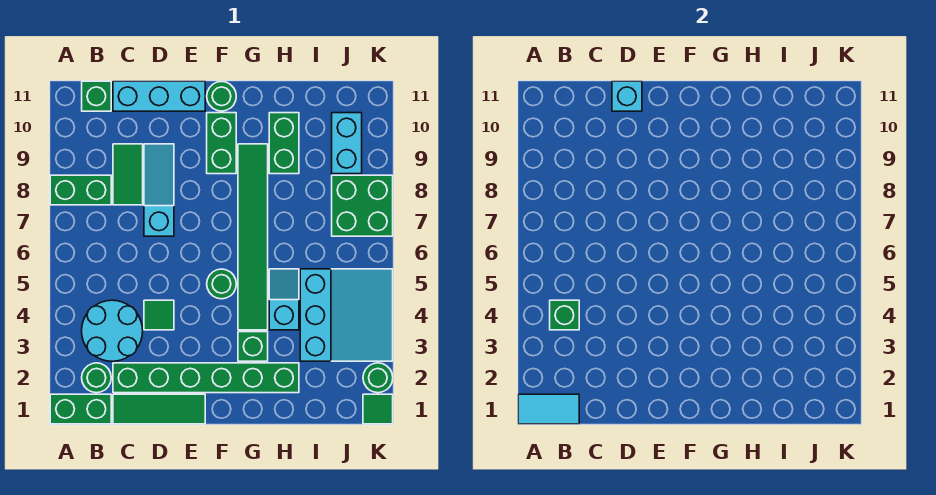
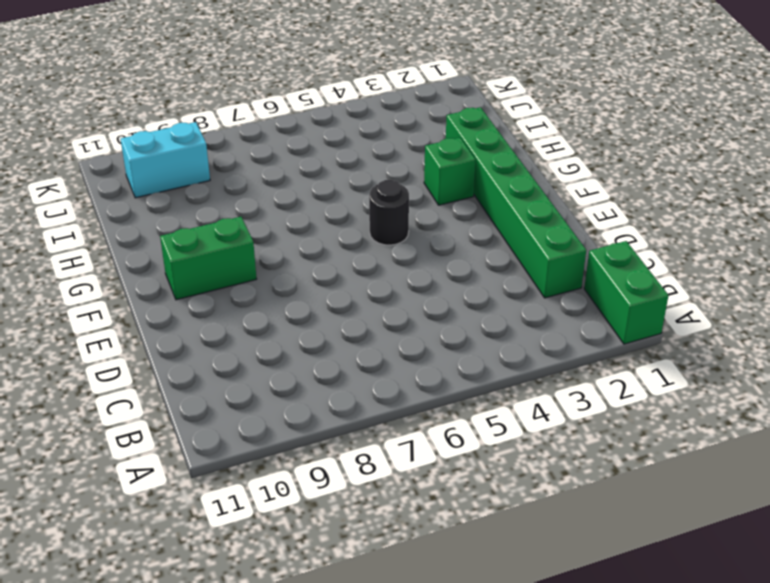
black 1x1 round brick [369,180,409,245] -> green 1x1 round brick [207,269,236,299]
none -> green 1x2 brick [50,175,111,205]
none -> green 1x1 round brick [82,363,111,393]
none -> cyan 2x2 round brick [82,300,143,361]

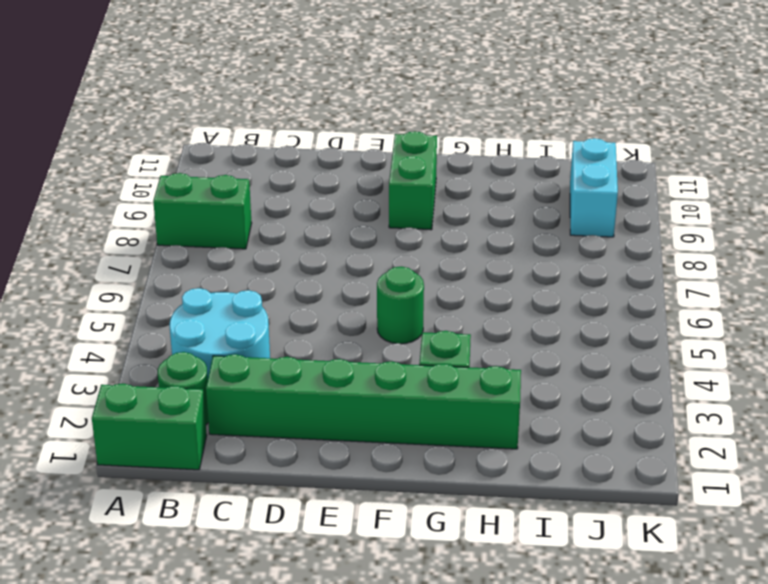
none -> green 1x1 brick [82,81,111,111]
none -> green 1x3 tile [113,394,205,424]
none -> green 1x2 tile [113,144,143,205]

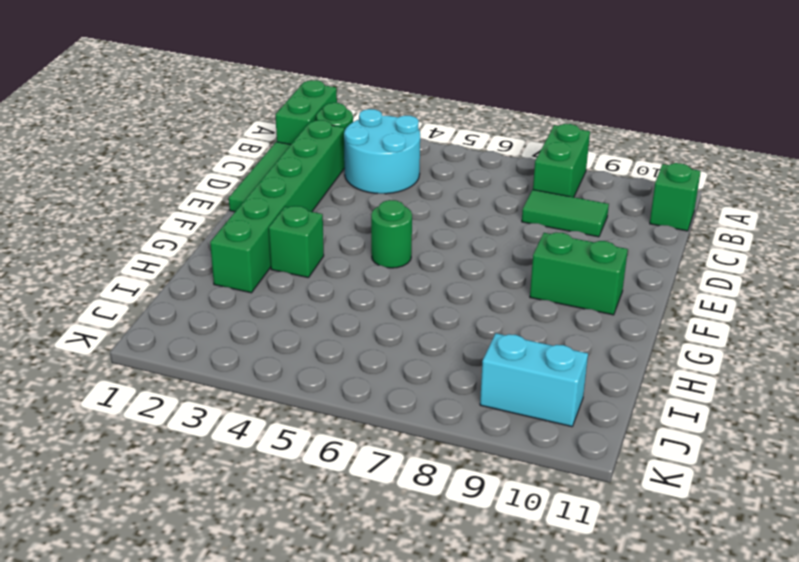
none -> cyan 1x3 brick [113,81,205,111]
none -> green 1x1 tile [144,300,174,330]
none -> cyan 1x3 slope [144,144,174,236]

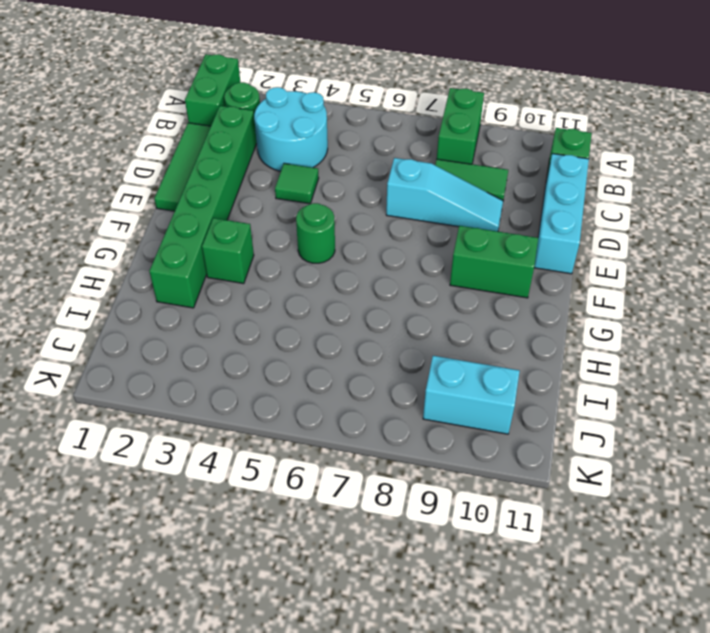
none -> green 1x1 round brick [207,82,236,111]
none -> green 1x6 tile [238,144,268,330]
none -> cyan 1x2 slope [269,269,299,330]

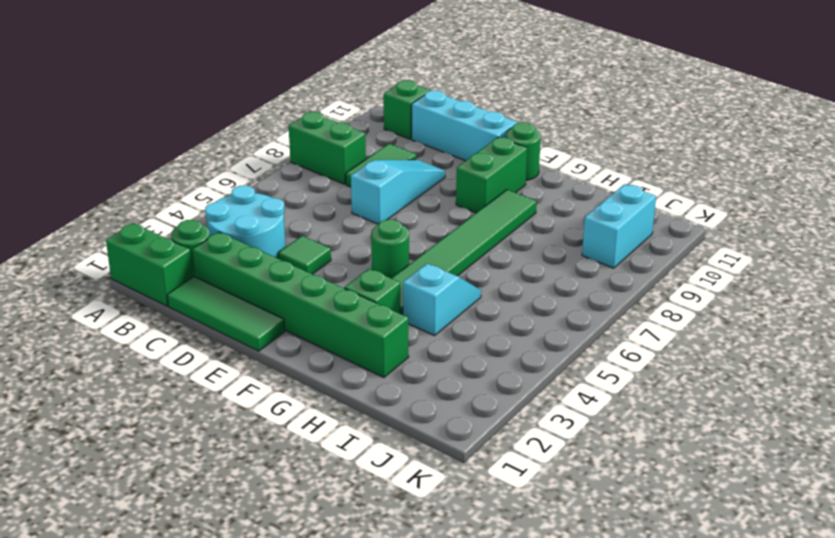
none -> green 1x2 brick [269,113,299,174]
none -> cyan 3x3 slope [300,269,393,361]
none -> green 2x2 brick [332,175,393,236]

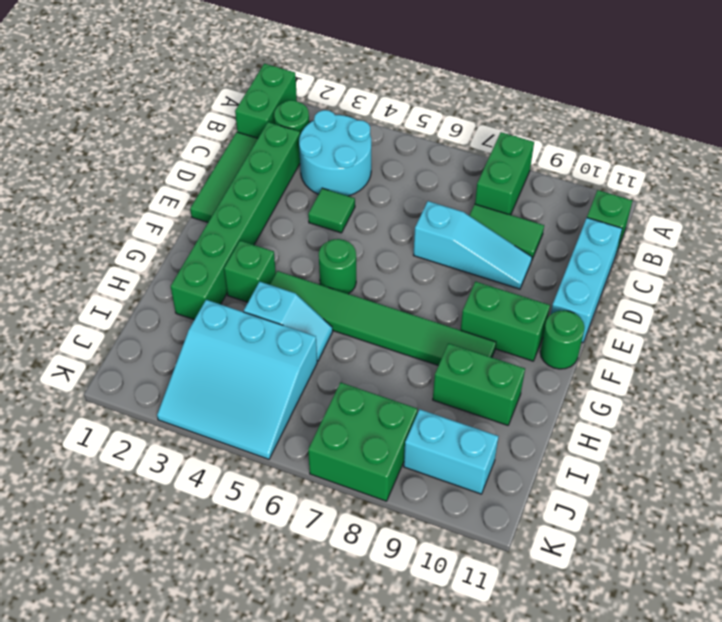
none -> green 1x1 tile [363,394,393,424]
none -> green 1x1 round brick [363,363,393,393]
none -> cyan 1x2 tile [518,394,579,424]

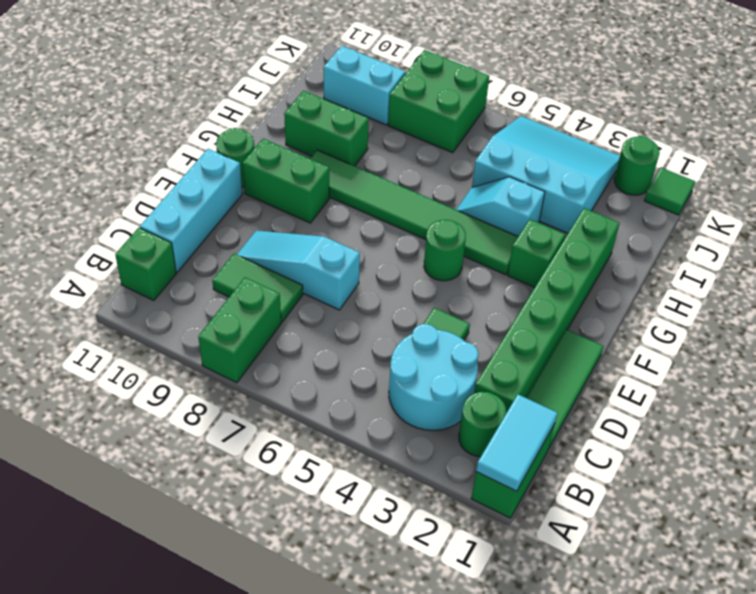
none -> green 1x1 brick [550,300,579,330]
none -> cyan 1x1 brick [612,81,642,111]

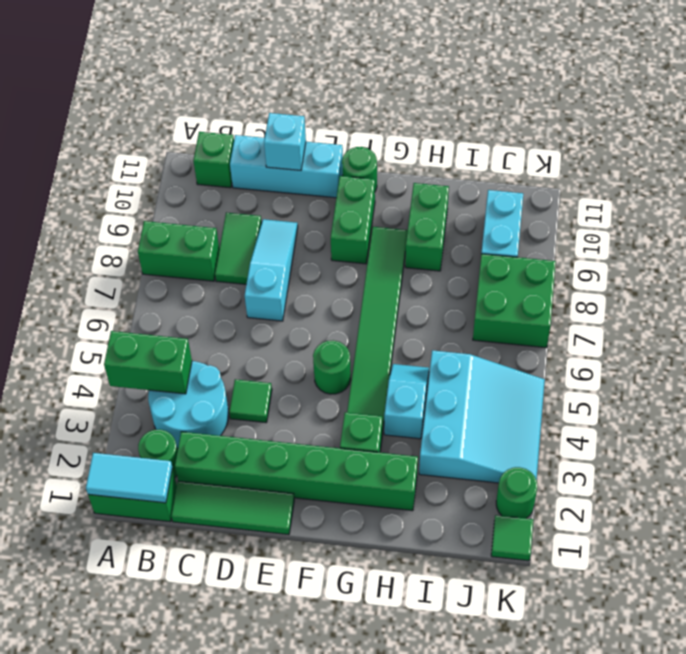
green 1x2 brick [104,331,192,394] -> green 1x1 brick [550,300,579,330]

